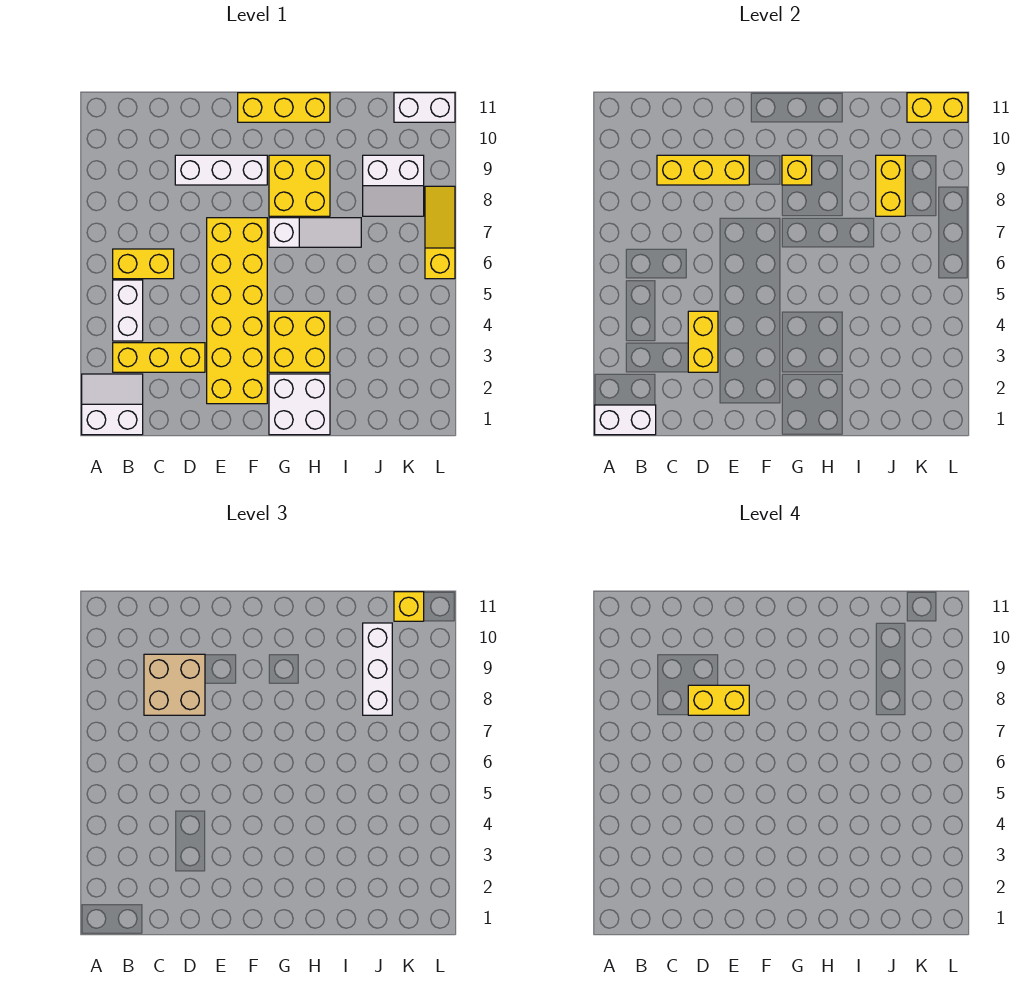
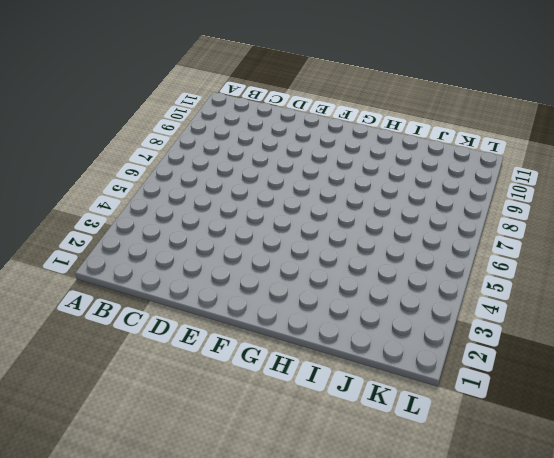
none -> white 2x2 slope [82,374,143,435]
none -> yellow 1x3 brick [113,343,205,372]
none -> white 1x2 brick [113,280,143,341]

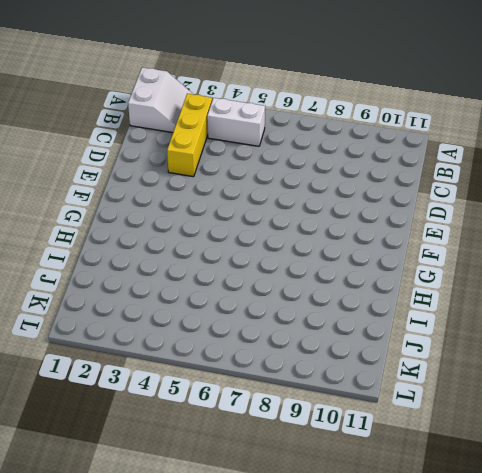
none -> yellow 1x2 brick [113,249,174,279]
none -> white 1x3 brick [175,155,267,185]
none -> yellow 2x6 brick [207,218,267,404]

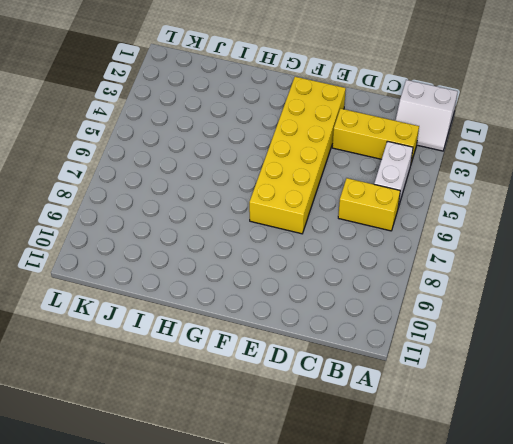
none -> white 1x3 brick [175,155,267,185]
none -> yellow 1x3 brick [238,93,330,122]
none -> white 2x2 brick [269,374,330,435]

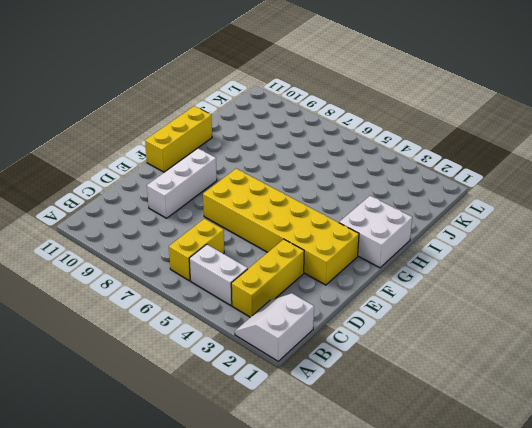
none -> yellow 2x2 brick [269,311,330,372]
none -> white 1x3 slope [269,218,361,247]
none -> yellow 2x2 brick [269,155,330,216]

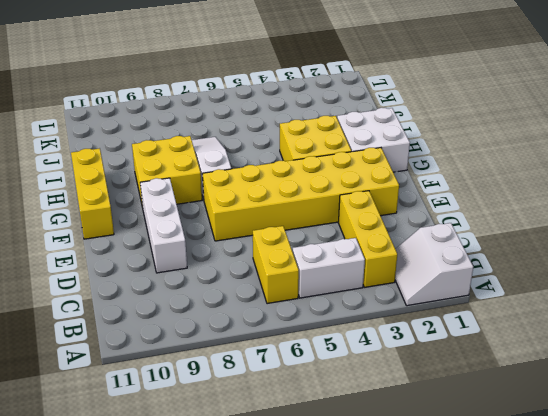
none -> white 2x2 slope [363,155,424,216]
none -> white 1x2 brick [394,93,455,122]
none -> yellow 1x3 slope [425,186,455,279]

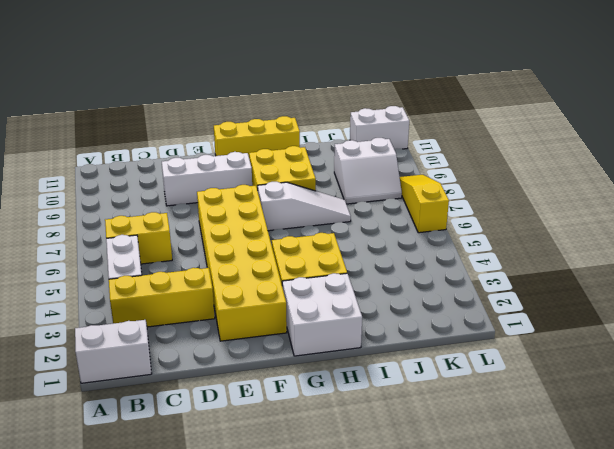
none -> white 1x2 brick [595,405,656,435]
none -> yellow 1x3 brick [657,155,749,185]
none -> yellow 1x2 brick [688,311,718,372]

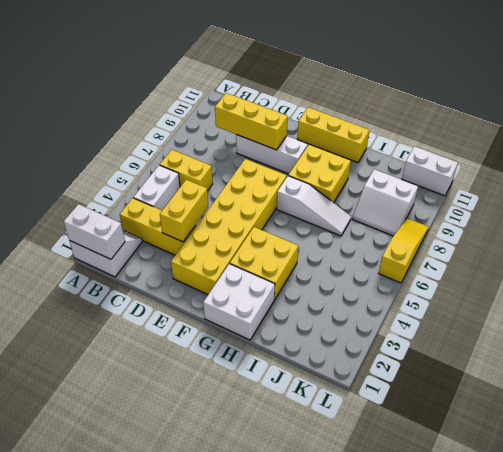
none -> yellow 1x1 brick [782,155,812,185]
none -> yellow 1x2 brick [876,155,905,216]
none -> yellow 1x2 brick [907,93,968,122]

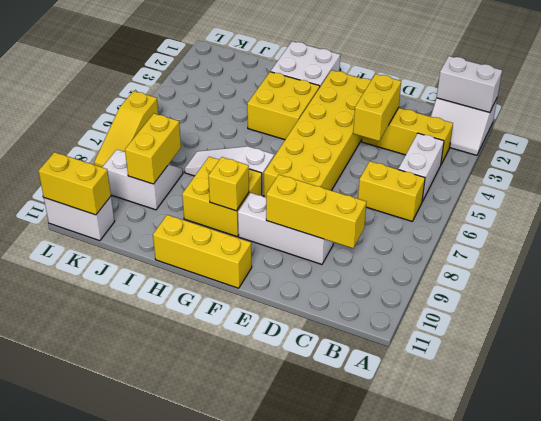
none -> tan 2x2 brick [144,654,205,715]
none -> white 1x3 brick [363,623,392,715]
none -> yellow 1x1 brick [394,592,424,621]

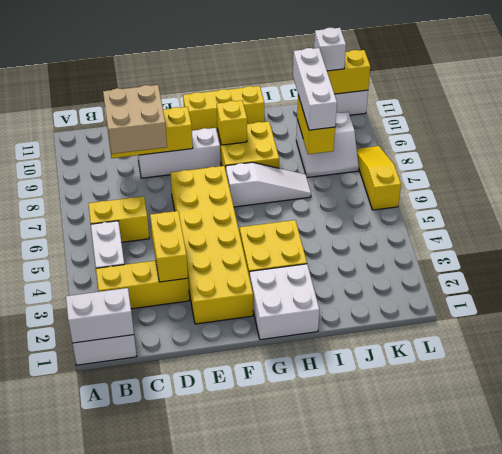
white 1x1 brick [314,28,346,71] -> yellow 1x1 brick [394,592,424,621]
none -> yellow 1x2 brick [688,685,749,715]

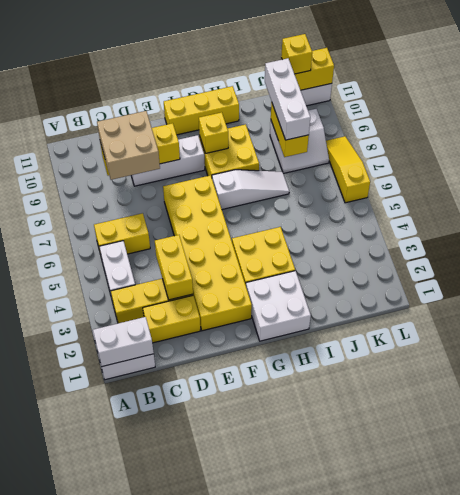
yellow 1x2 brick [143,296,200,343] -> yellow 1x2 brick moved to [688,685,749,715]

